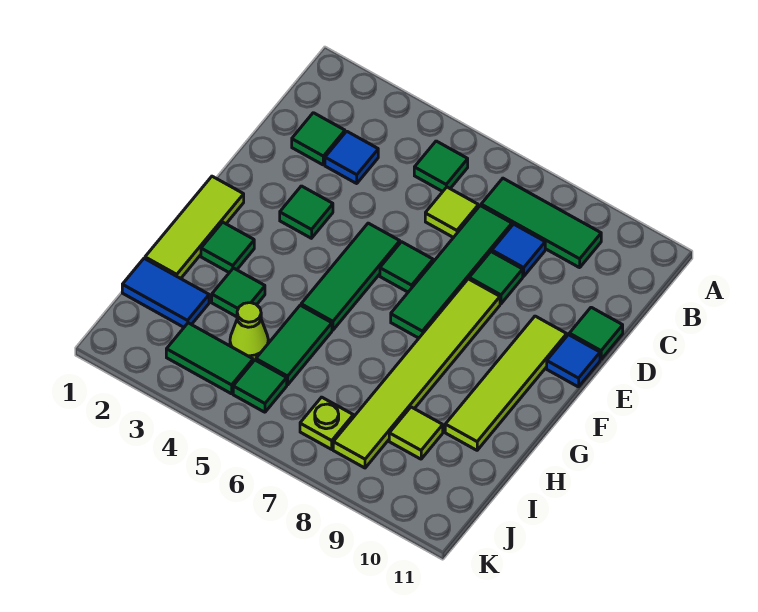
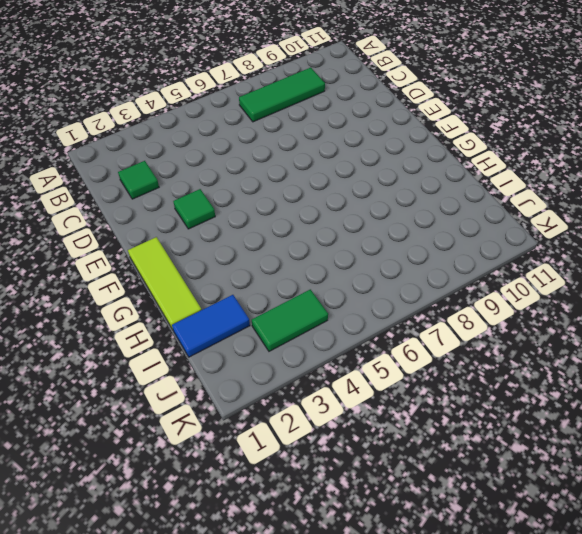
none -> green 1x1 tile [414,141,468,192]
none -> blue 1x1 tile [325,131,378,183]
none -> lime 1x1 tile [425,187,479,238]

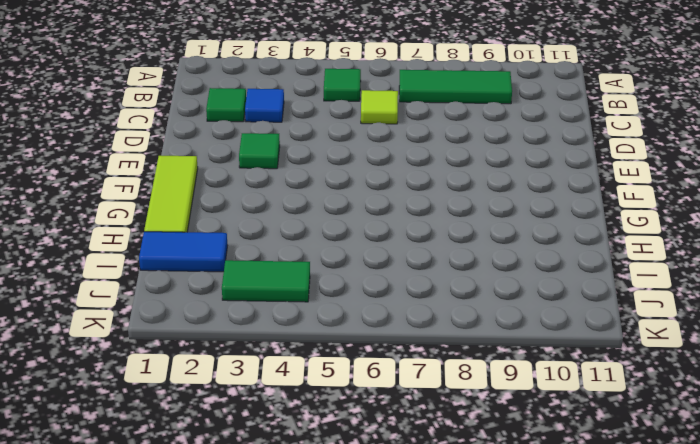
none -> green 1x4 tile [391,206,512,338]
none -> blue 1x1 tile [492,224,545,276]
none -> green 1x1 tile [469,252,523,304]

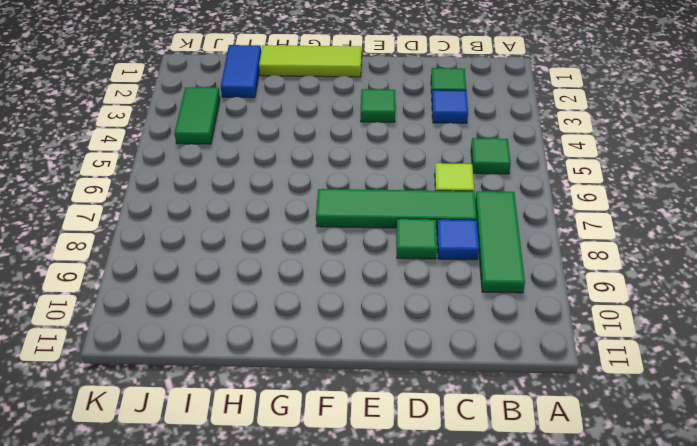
none -> green 1x1 tile [569,307,623,359]
none -> green 1x3 tile [301,223,400,330]
none -> green 1x1 tile [380,242,433,292]

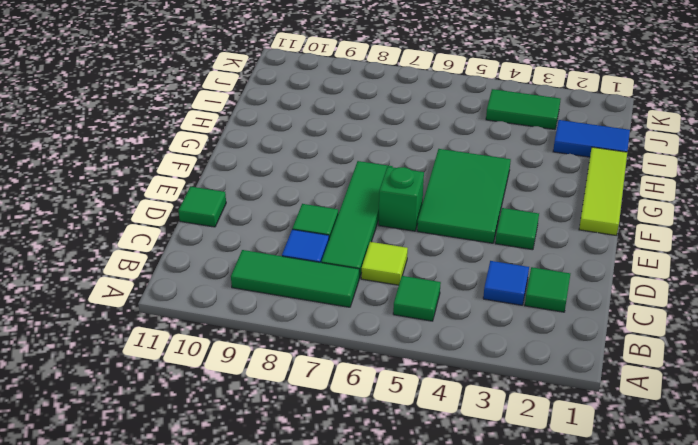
green 2x3 tile [417,149,511,243] -> green 1x3 tile [301,223,400,330]
green 1x1 brick [379,167,424,231] -> green 1x1 tile [380,242,433,292]
none -> lime 1x6 tile [333,279,500,468]
none -> lime 1x4 tile [445,316,567,450]
none -> blue 1x1 tile [547,335,600,387]

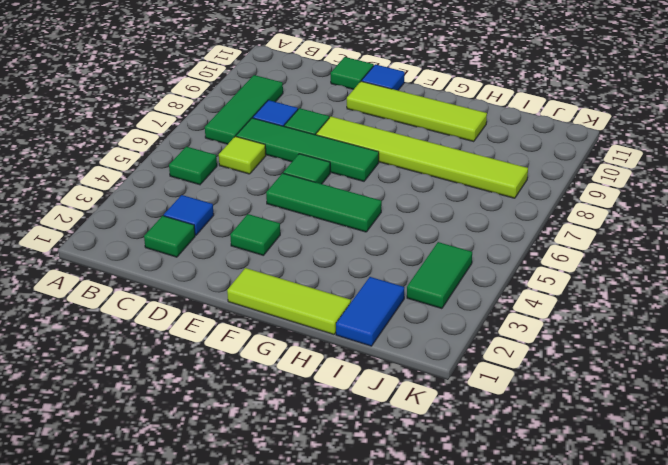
none -> green 1x1 tile [201,222,254,273]
none -> green 1x1 tile [212,268,265,317]
none -> green 1x2 tile [256,305,332,385]

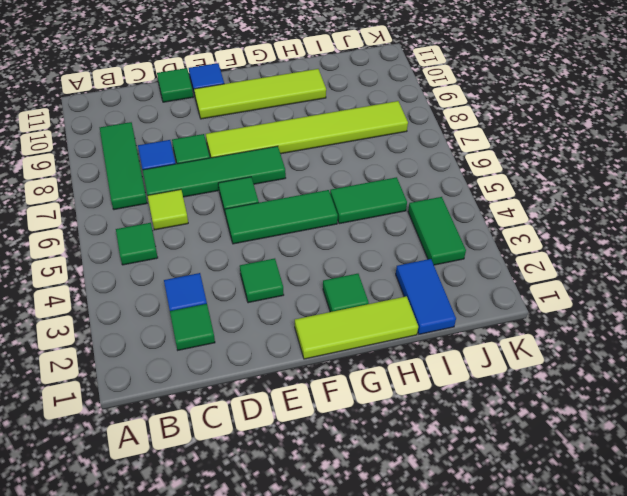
none -> green 1x1 tile [212,268,265,317]
none -> lime 1x1 cone [230,303,268,360]
none -> lime 1x1 tile [389,407,443,459]

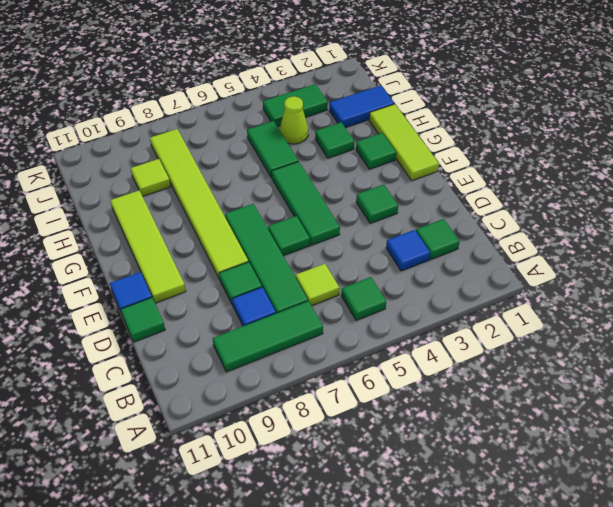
none -> green 1x1 tile [233,360,287,412]
none -> lime 1x1 plate [300,397,353,449]

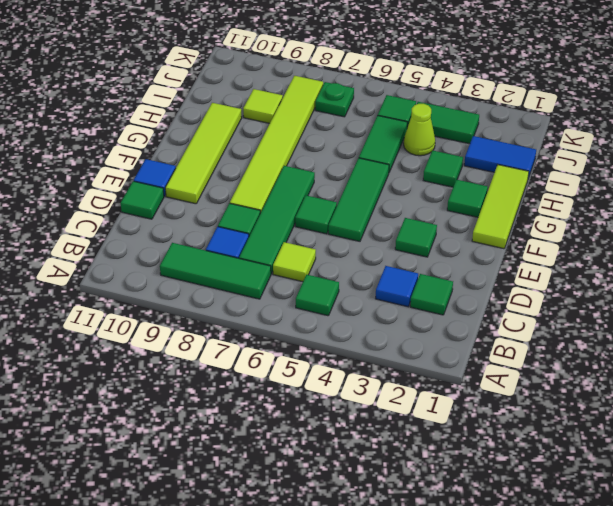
green 1x1 plate [315,82,354,117] -> lime 1x1 plate [300,397,353,449]

